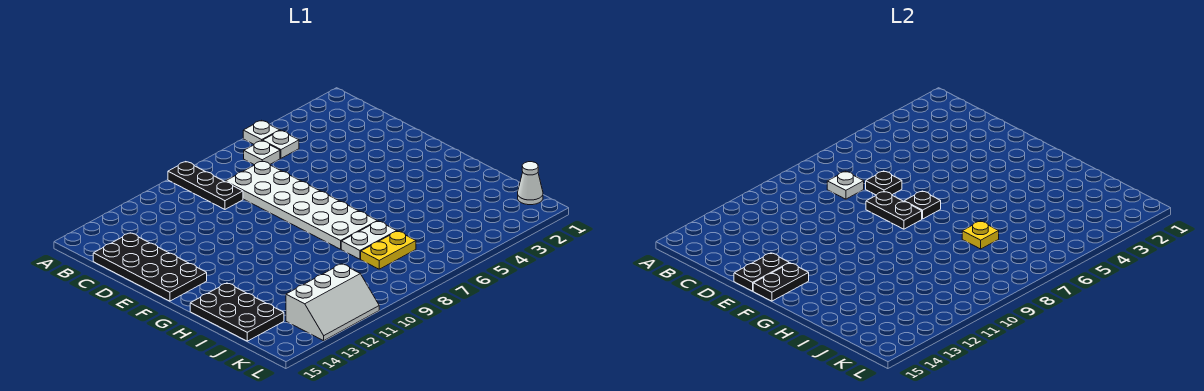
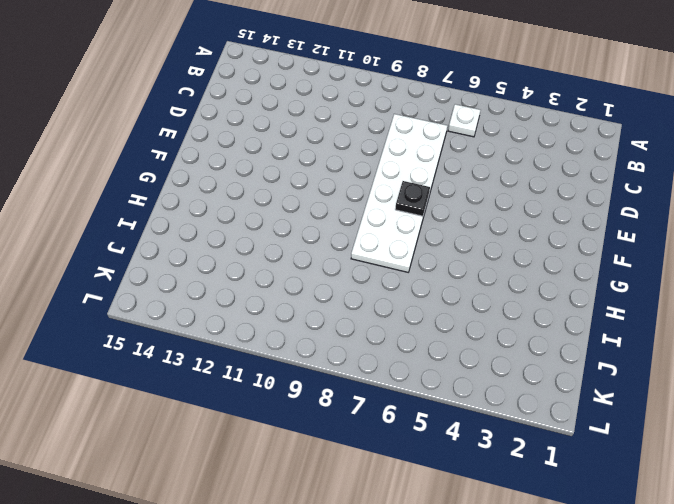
none -> white 1x1 plate [243,120,280,144]
none -> black 1x3 plate [168,162,243,209]
none -> white 1x1 plate [263,130,299,158]

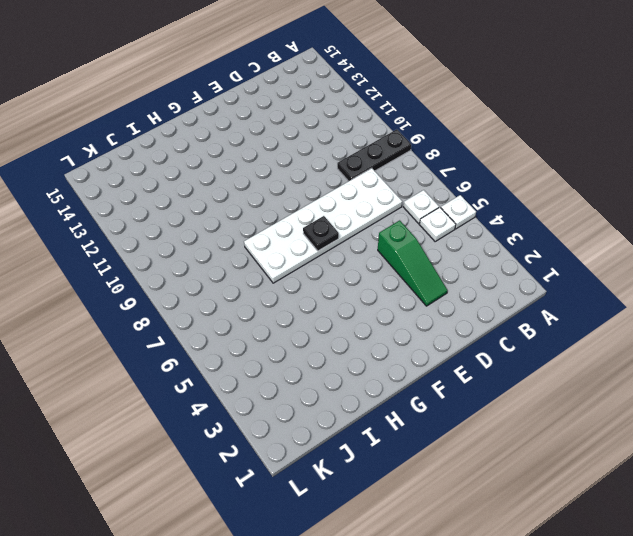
green 1x3 slope [378,220,448,306] -> none
none -> black 2x4 plate [93,233,207,301]
none -> black 2x3 plate [190,283,284,341]
none -> white 1x2 plate [341,221,397,259]

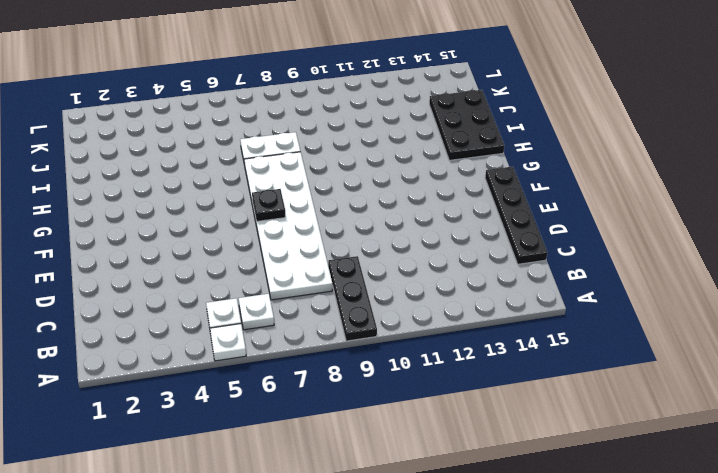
black 1x4 plate [485,167,548,264] -> black 2x4 plate [93,233,207,301]
none -> yellow 1x2 plate [361,231,416,269]
none -> white 1x1 cone [518,162,543,205]
none -> white 2x3 slope [286,264,379,341]

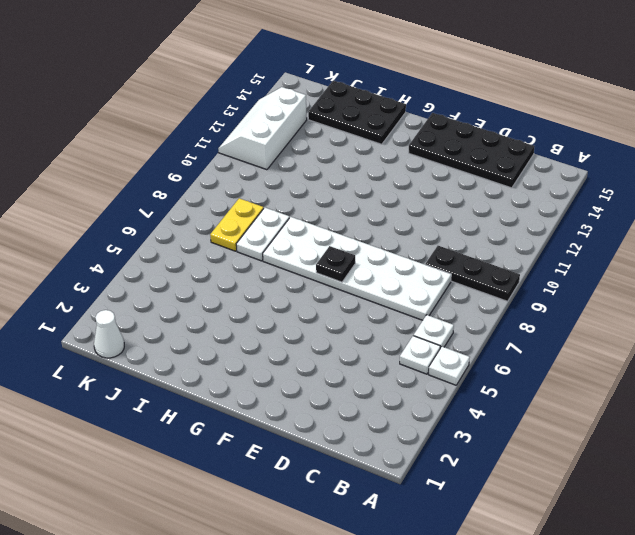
none -> white 1x1 plate [827,171,864,199]
none -> black 1x1 plate [866,171,902,195]
none -> black 1x2 plate [866,191,922,229]

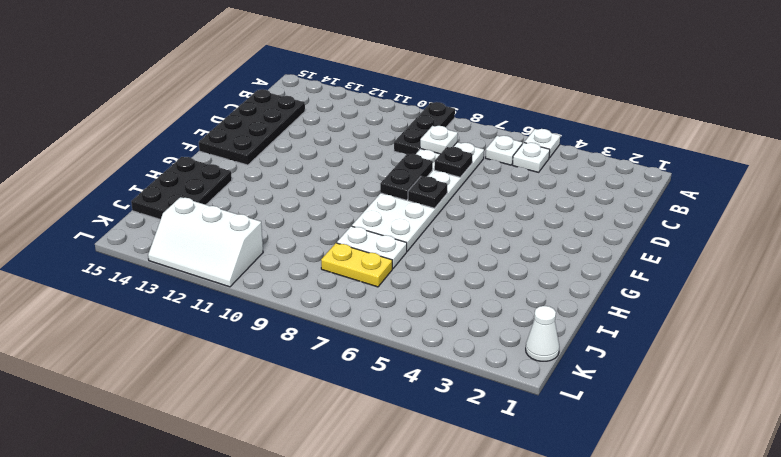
none -> black 1x2 plate [734,253,789,291]
none -> black 1x2 plate [753,263,809,301]
none -> yellow 1x1 plate [962,221,999,249]

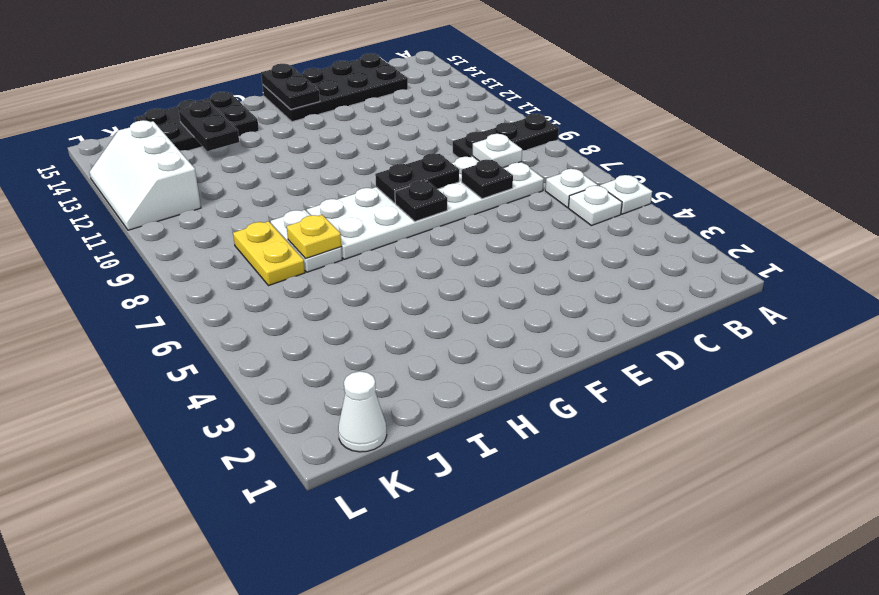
black 1x2 plate [179,101,239,151] -> black 1x2 plate moved to [734,253,789,291]

